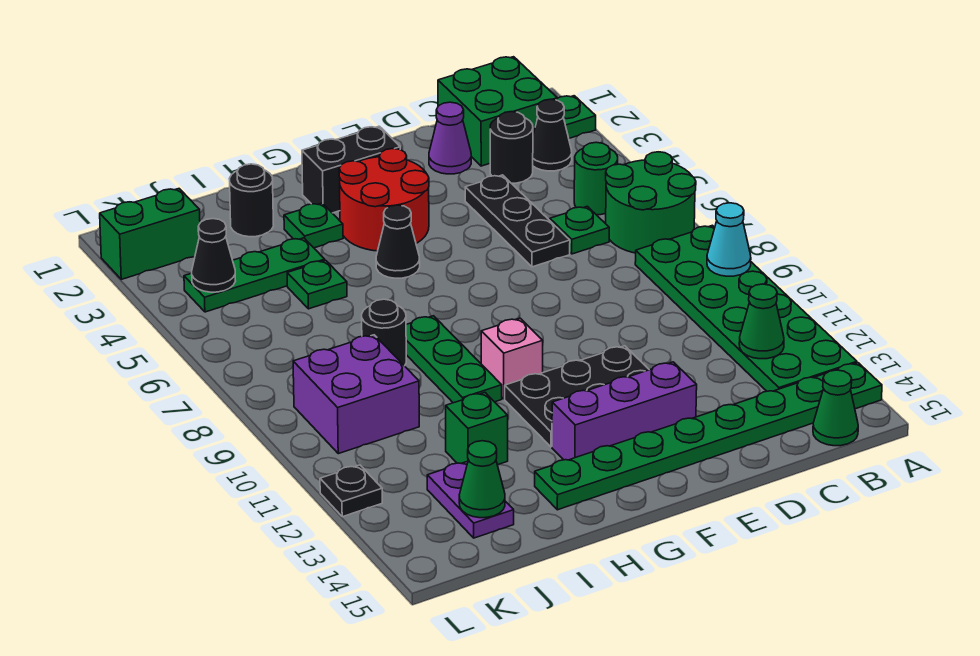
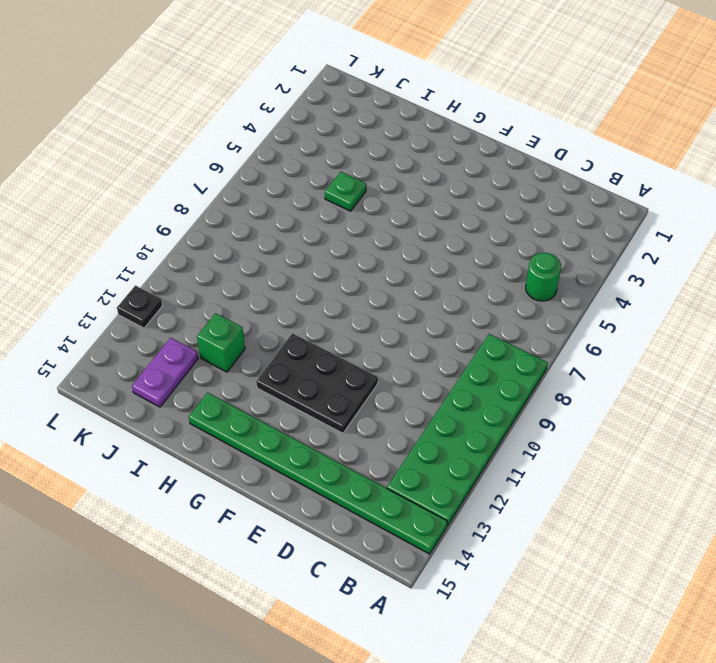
none -> green 1x1 plate [557,96,596,138]
none -> green 2x2 round brick [606,152,696,253]
none -> green 2x2 brick [438,57,557,166]
none -> black 1x1 cone [533,99,572,171]

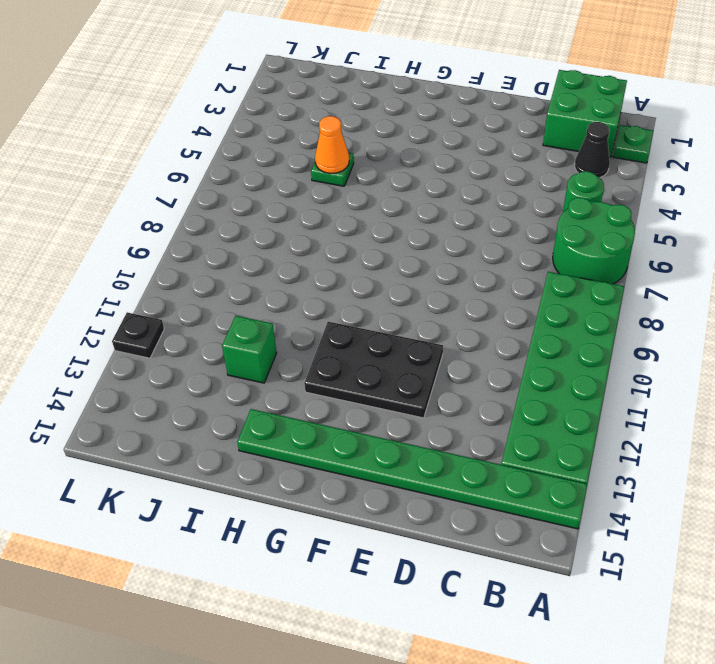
orange 1x1 cone [315,116,349,173] -> none
none -> green 1x1 cone [813,370,858,446]
none -> black 1x1 round brick [490,112,533,183]
none -> green 1x1 plate [550,206,609,254]
none -> purple 1x1 cone [429,102,471,174]

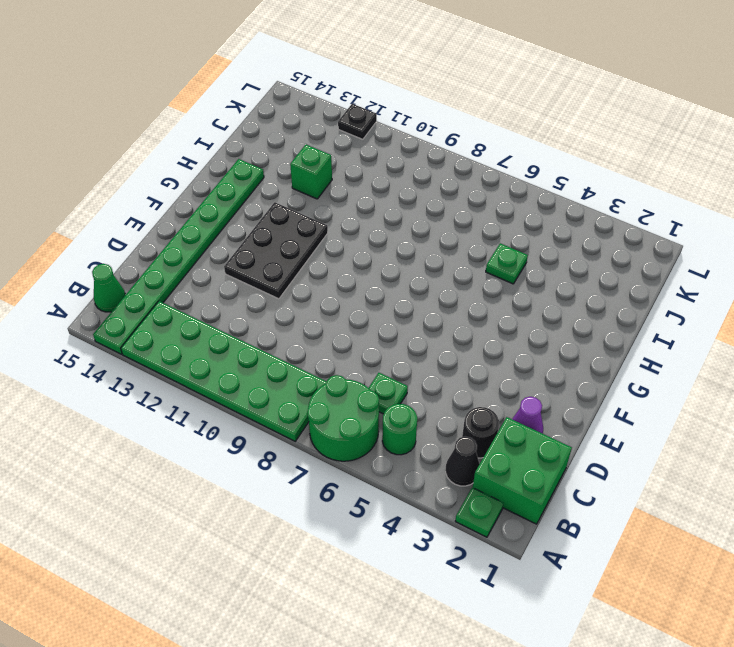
none -> black 1x3 plate [465,175,570,267]
none -> purple 1x3 brick [552,362,697,460]
none -> black 1x2 brick [302,126,400,213]
none -> red 2x2 round brick [339,149,429,251]

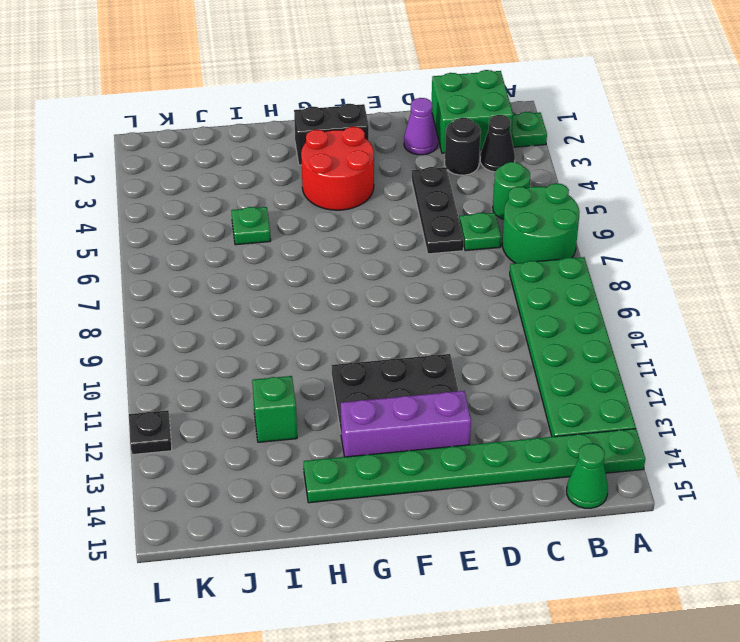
none -> black 1x1 cone [376,205,420,278]
none -> pink 1x1 brick [481,318,543,399]
none -> green 1x1 plate [284,203,343,248]
none -> green 1x3 plate [406,316,502,403]

